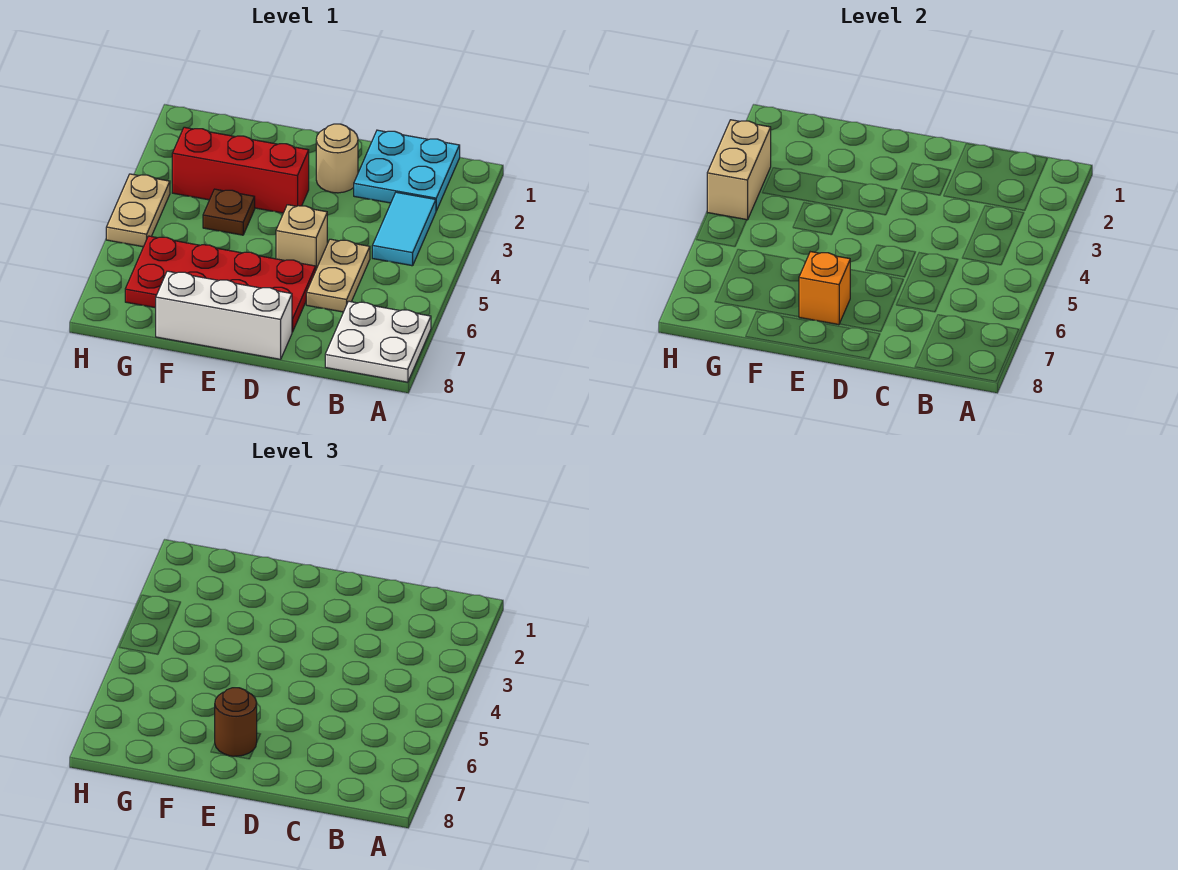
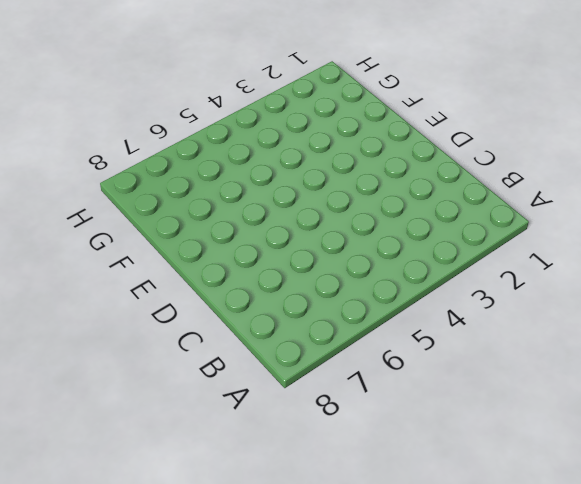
none -> white 2x2 plate [325,301,431,382]
none -> cyan 2x2 plate [354,130,460,211]
none -> cyan 1x2 tile [372,192,436,266]

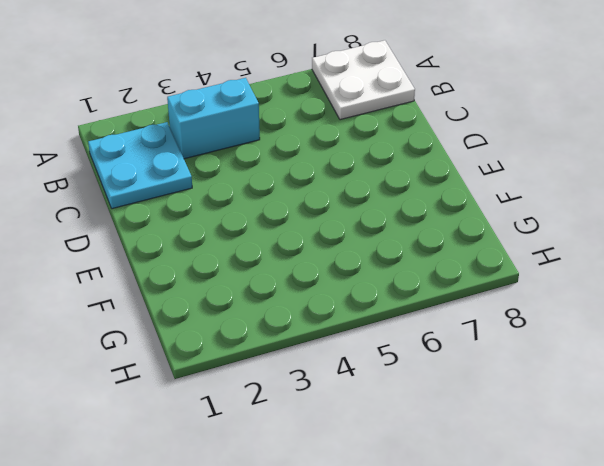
cyan 1x2 brick [167,78,260,159] -> cyan 1x2 tile [372,192,436,266]
none -> tan 1x2 plate [306,239,370,312]
none -> tan 1x1 round brick [316,124,358,193]
none -> tan 1x1 brick [276,205,327,269]

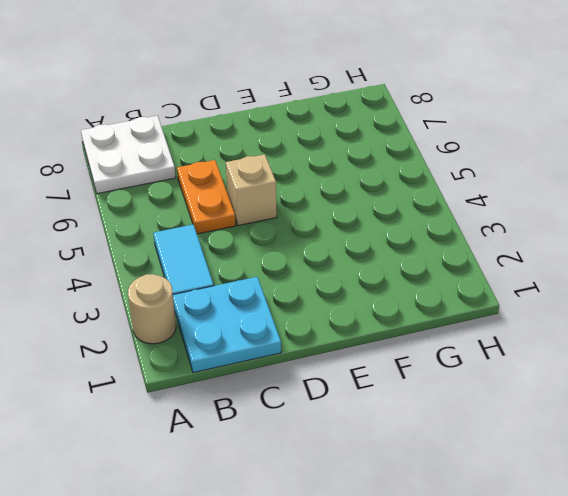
tan 1x1 round brick [128,274,176,344] -> tan 1x1 round brick moved to [316,124,358,193]
orange 1x2 plate [177,160,236,234] -> tan 1x2 plate [306,239,370,312]
none -> red 2x4 plate [125,236,316,332]
none -> white 1x3 brick [156,271,292,359]
none -> red 1x3 brick [172,127,309,213]

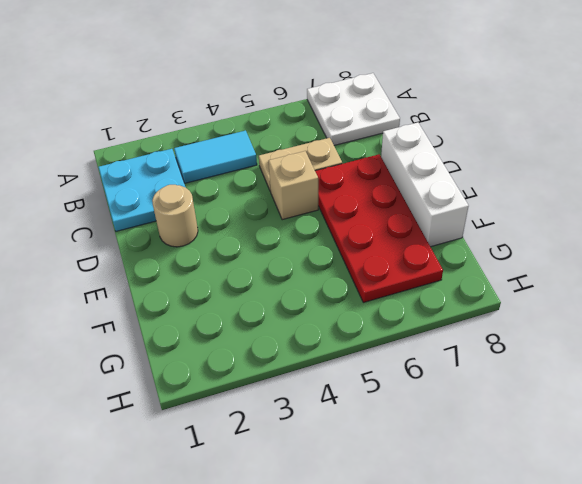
none -> red 1x3 brick [172,127,309,213]
none -> brown 1x1 plate [203,189,255,235]
none -> tan 1x2 plate [106,174,170,247]

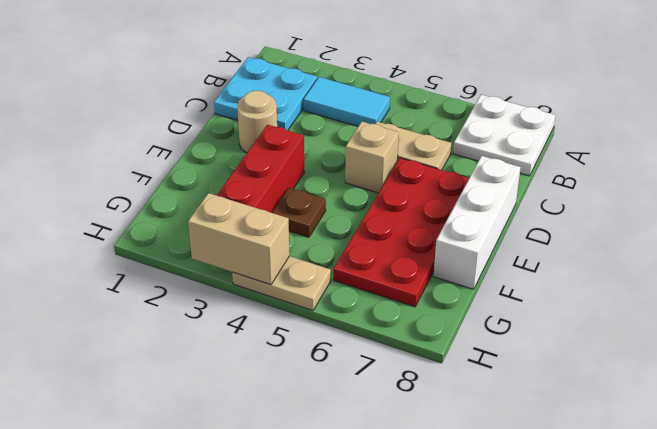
none -> orange 1x1 brick [799,252,850,325]
none -> brown 1x1 round brick [215,688,257,756]

